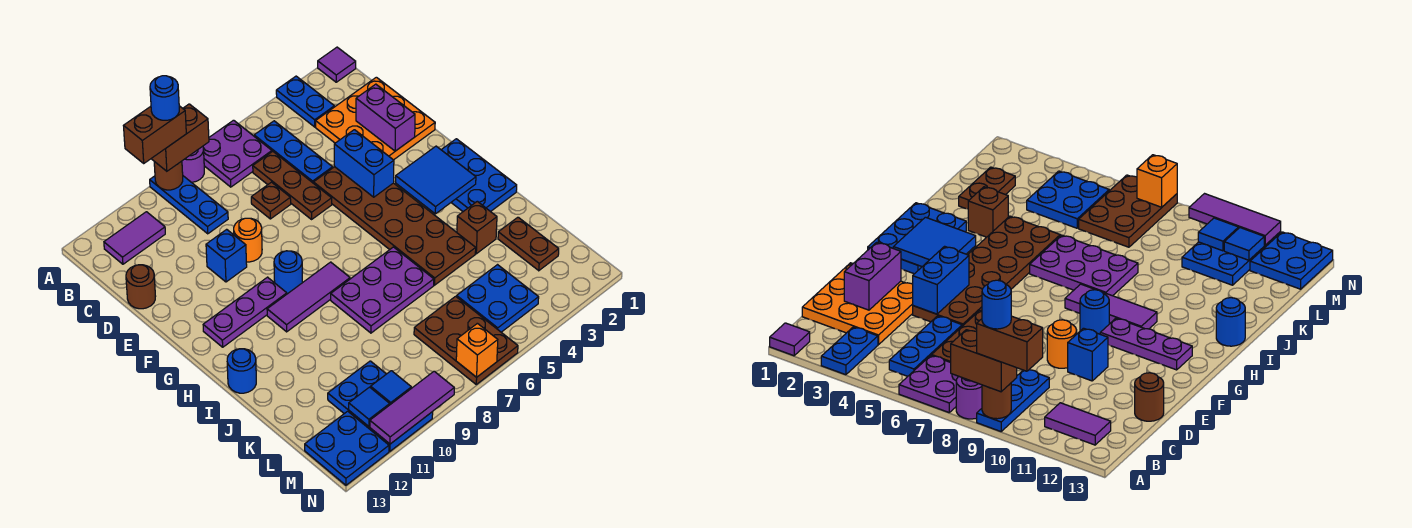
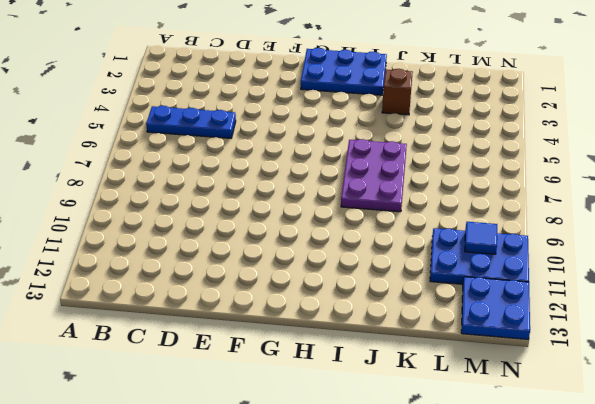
none -> purple 1x1 tile [318,47,356,82]
none -> blue 1x2 plate [276,76,334,127]
none -> purple 2x2 plate [203,120,272,187]
none -> purple 1x1 round brick [182,146,204,182]

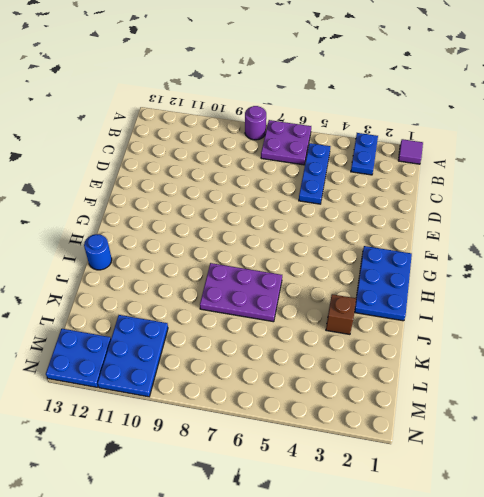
none -> blue 1x3 plate [150,176,228,234]
none -> purple 1x2 tile [104,212,165,264]
none -> orange 3x3 plate [316,77,435,160]
none -> brown 1x3 plate [253,151,332,219]

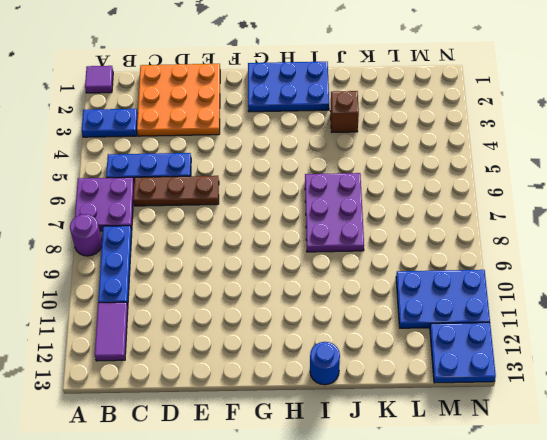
blue 1x3 plate [98,226,132,306] -> blue 1x3 plate turned to [150,176,228,234]
none -> brown 1x1 plate [251,182,291,219]
none -> brown 1x1 round brick [126,265,156,309]
none -> brown 2x6 plate [314,167,476,285]
none -> orange 1x1 round brick [234,218,262,262]

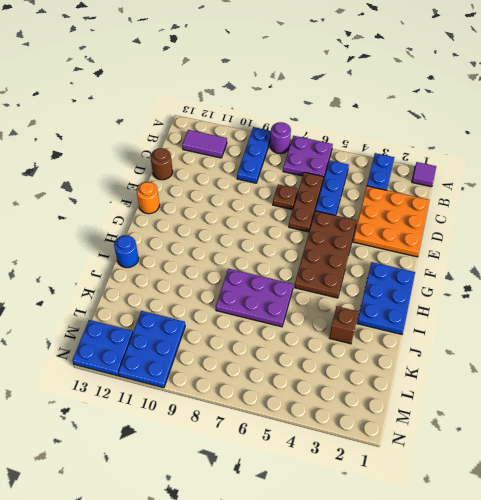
brown 2x4 plate [294,211,357,298] -> brown 2x6 plate [314,167,476,285]
orange 1x1 round brick [136,182,159,214] -> orange 1x1 round brick moved to [234,218,262,262]
none -> blue 1x1 brick [206,229,247,282]
none -> blue 1x1 round brick [274,251,302,294]
none -> purple 1x3 plate [203,277,287,347]
none -> purple 1x3 tile [267,262,350,332]

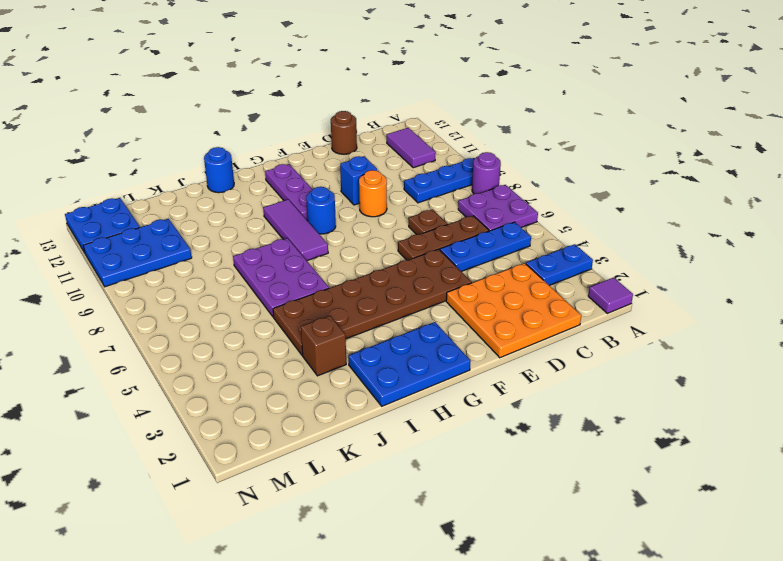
none -> brown 1x2 plate [498,217,559,271]
none -> blue 2x2 plate [457,265,539,332]
none -> brown 2x3 plate [414,296,518,384]
none -> brown 1x1 round brick [154,161,183,190]

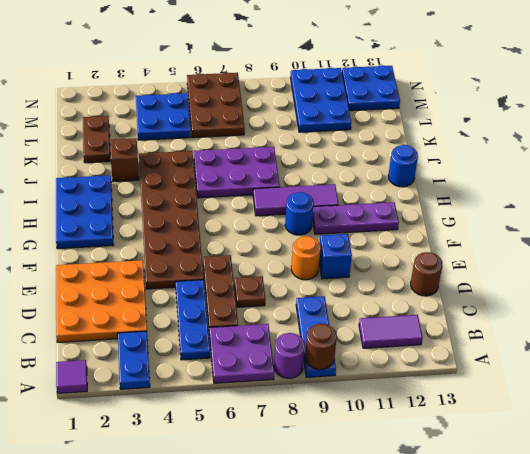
none -> purple 1x2 brick [356,84,415,151]
none -> blue 1x2 brick [334,130,394,197]
none -> blue 2x2 tile [396,146,476,214]
none -> blue 1x1 tile [371,371,411,405]

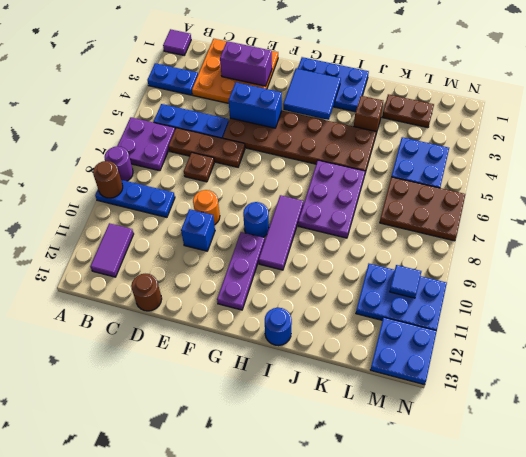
none -> blue 1x1 tile [349,387,390,426]
none -> orange 1x1 brick [456,323,498,377]
none -> purple 1x3 tile [370,371,454,444]
none -> brown 1x2 brick [151,104,209,171]

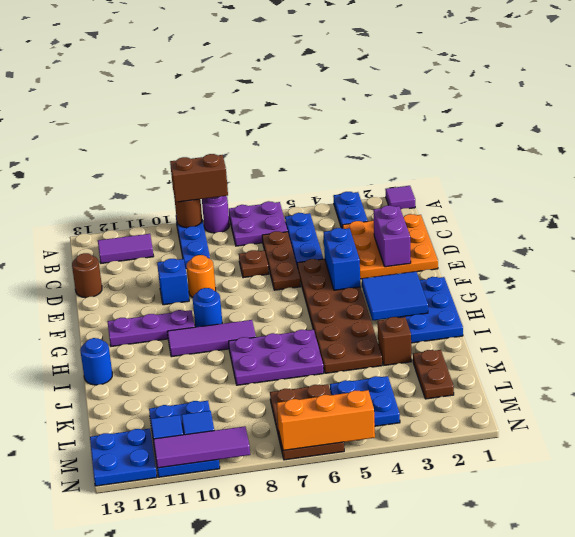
orange 1x3 brick [277,390,375,450] -> orange 1x1 brick [456,323,498,377]
none -> brown 1x2 brick [124,106,186,163]
none -> blue 1x1 round brick [150,76,179,120]

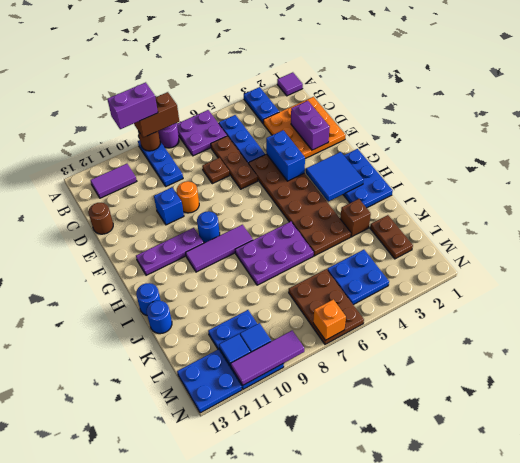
purple 1x2 brick [107,82,158,129] -> brown 1x2 brick [124,106,186,163]
blue 1x1 round brick [147,301,172,334] -> blue 1x1 round brick moved to [150,76,179,120]

